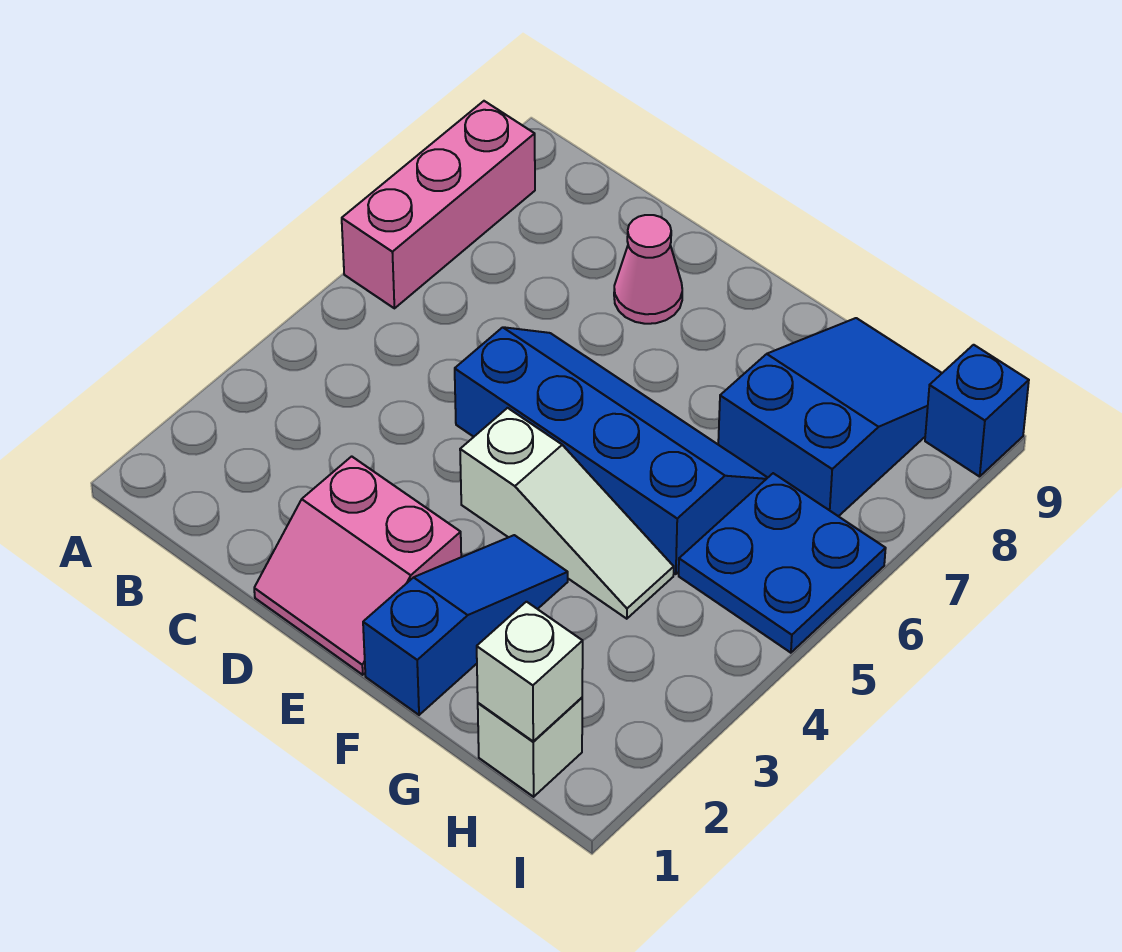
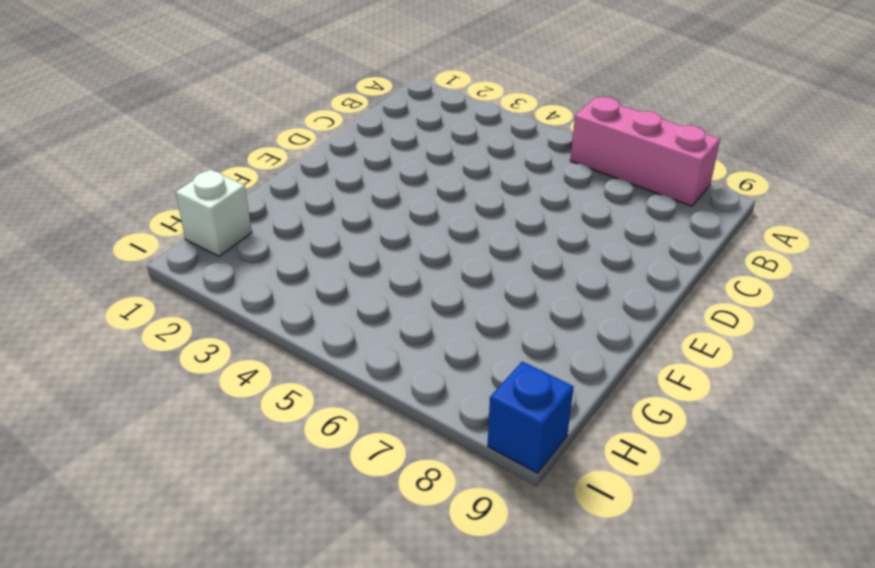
none -> pink 2x2 slope [254,456,461,675]
none -> blue 2x4 slope [455,327,768,574]

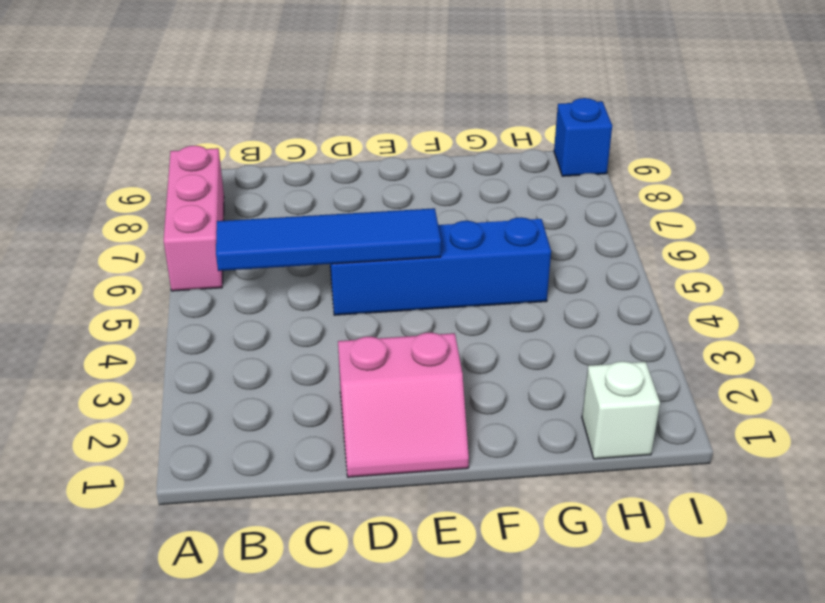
blue 1x4 tile [216,208,441,271] -> none
none -> pink 1x1 cone [614,215,682,324]
none -> white 1x3 slope [460,408,674,619]

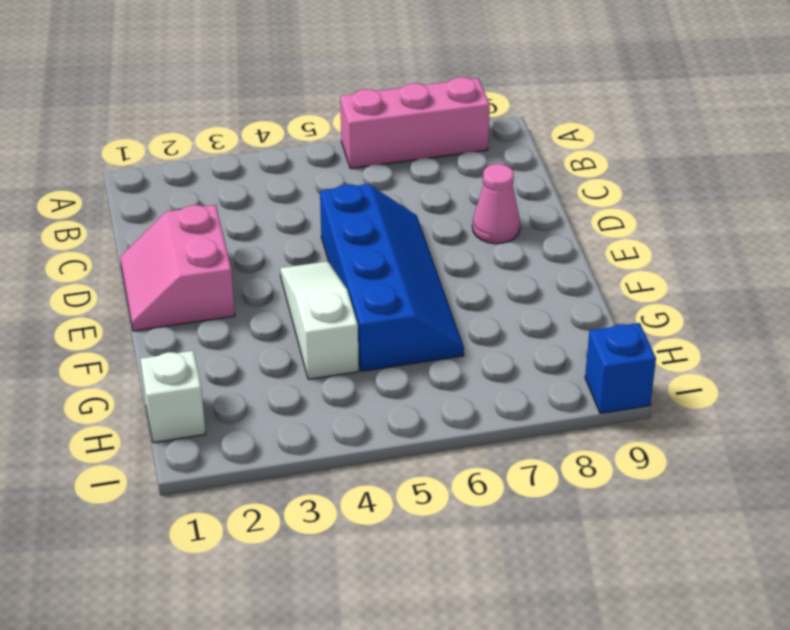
white 1x3 slope [280,261,359,379] -> white 1x3 slope turned to [460,408,674,619]
none -> blue 1x3 slope [363,535,568,715]
none -> blue 2x3 slope [718,318,942,516]

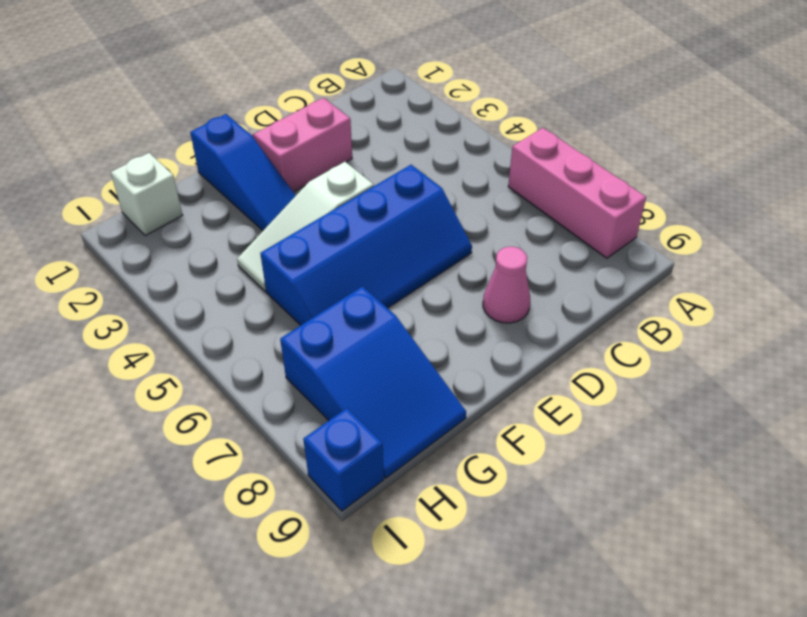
none -> blue 2x2 plate [679,473,886,653]
none -> white 1x1 brick [477,602,583,742]

